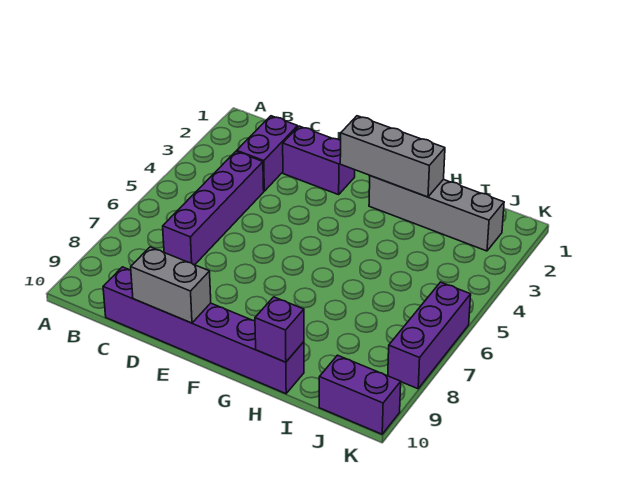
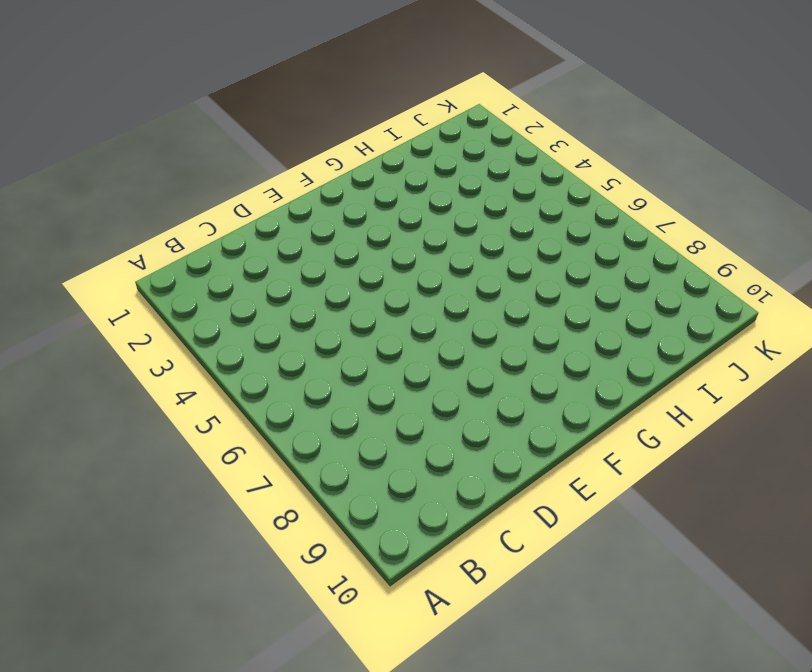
none -> purple 1x2 brick [237,116,298,191]
none -> purple 1x4 brick [163,151,264,265]

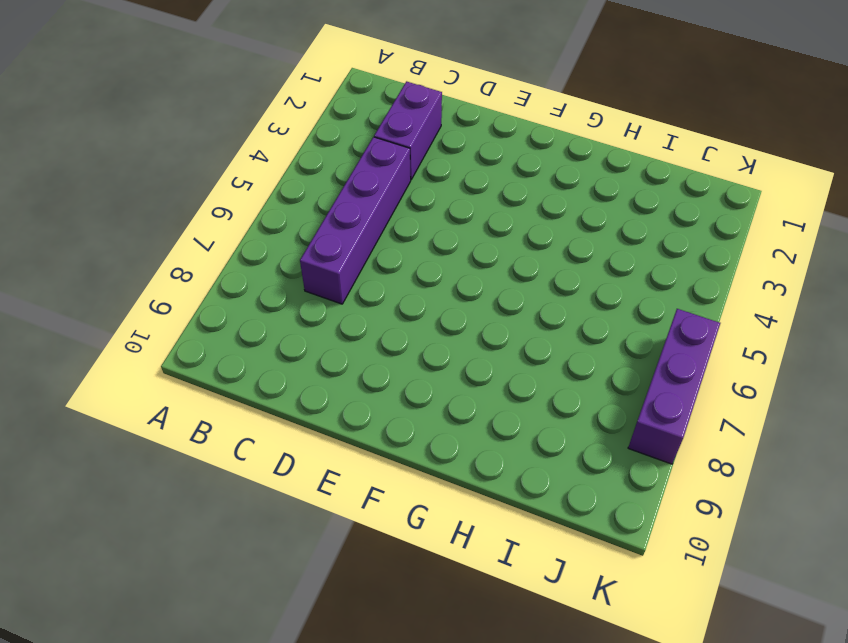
none -> purple 1x6 brick [103,267,304,394]
none -> purple 1x2 brick [283,126,355,195]

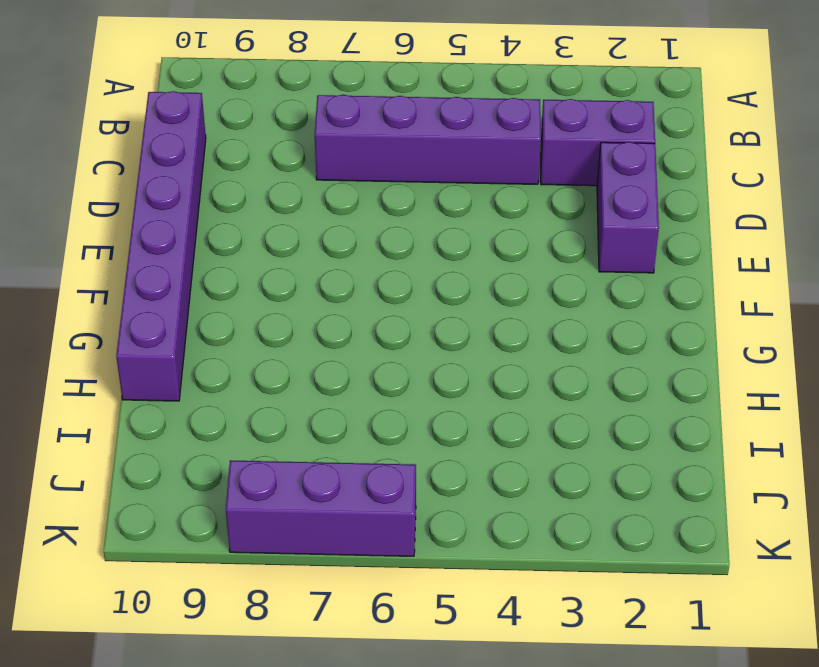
none -> grey 1x4 brick [369,176,504,251]
none -> purple 1x2 brick [319,355,401,434]

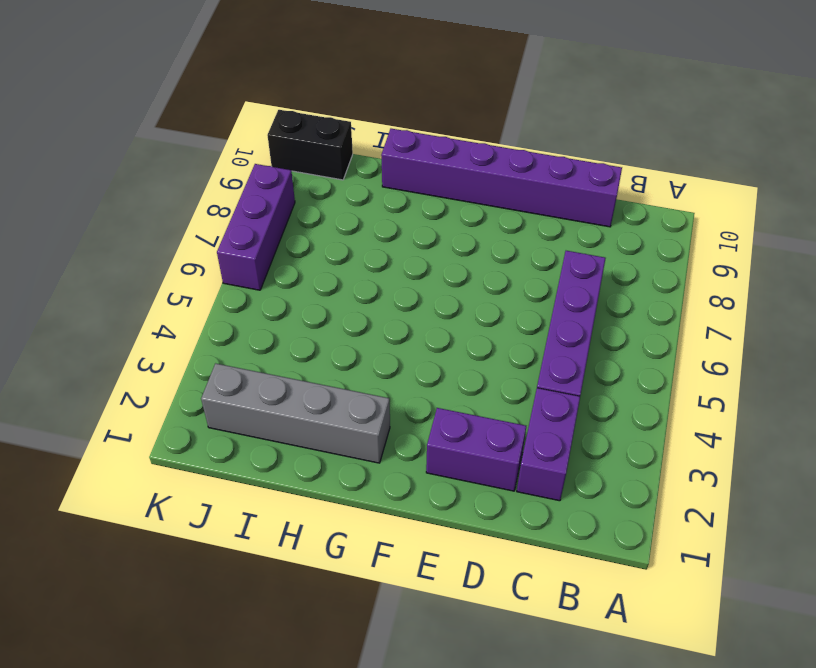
black 1x2 brick [267,110,353,180] -> purple 1x2 brick [319,355,401,434]
none -> grey 1x2 brick [131,247,211,323]
none -> grey 1x3 brick [340,116,445,197]

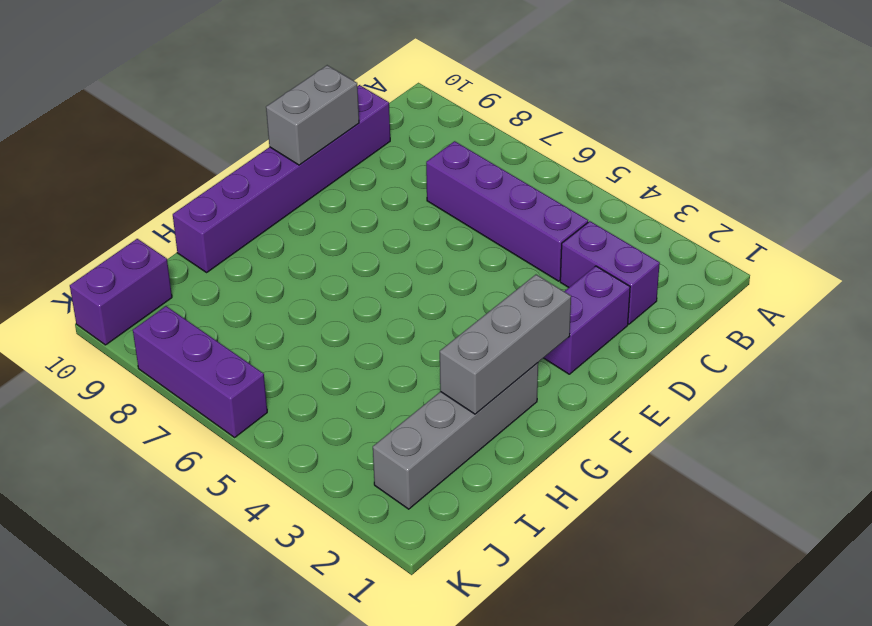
none -> purple 1x1 brick [255,297,304,362]

